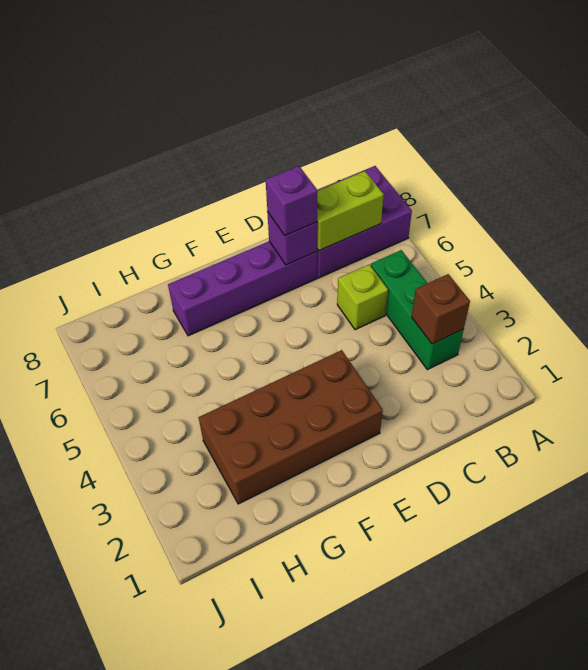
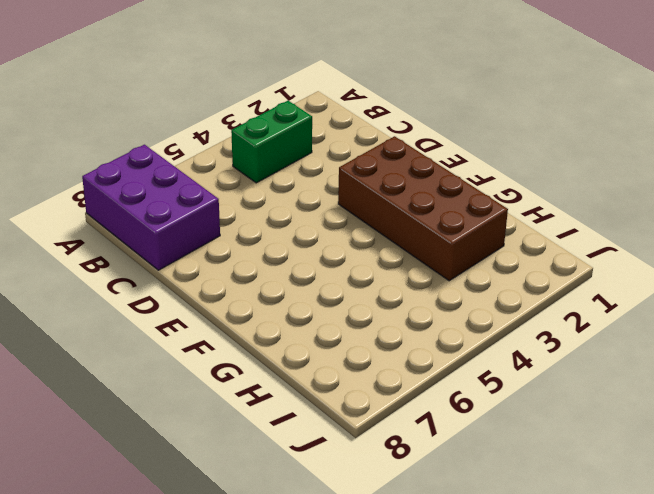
green 1x2 brick [231,101,312,183] -> green 1x3 brick [371,250,464,370]
none -> lime 1x1 brick [337,265,388,330]
none -> purple 1x4 brick [168,241,317,336]

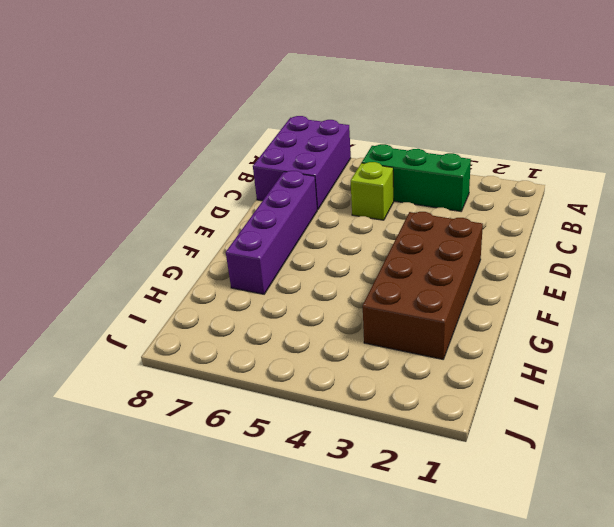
none -> brown 1x1 brick [412,274,470,344]
none -> lime 1x2 brick [317,171,384,251]

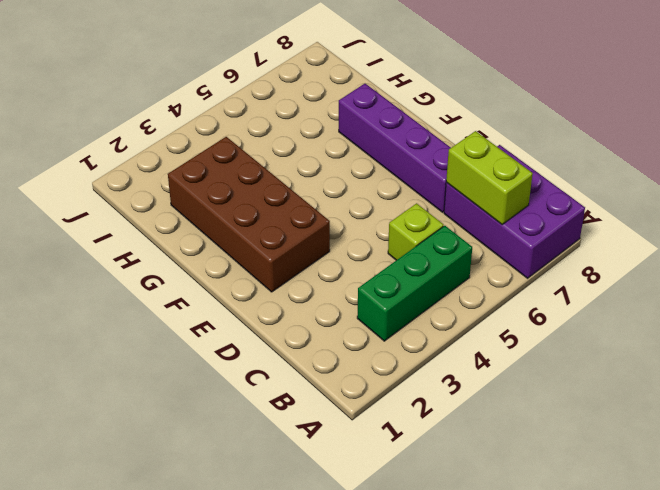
none -> brown 1x1 brick [412,274,470,344]
none -> purple 1x1 brick [267,212,317,265]

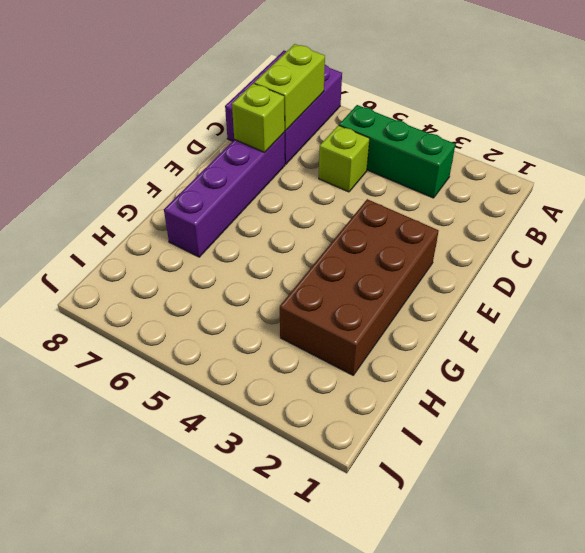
lime 1x1 brick [232,83,285,152] -> purple 1x1 brick [267,212,317,265]
none -> brown 1x1 brick [412,274,470,344]
none -> purple 1x1 brick [266,166,317,236]

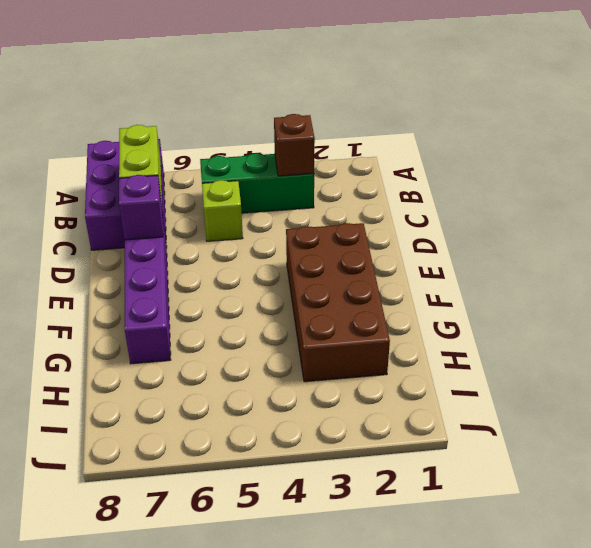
none -> purple 1x1 brick [266,166,317,236]

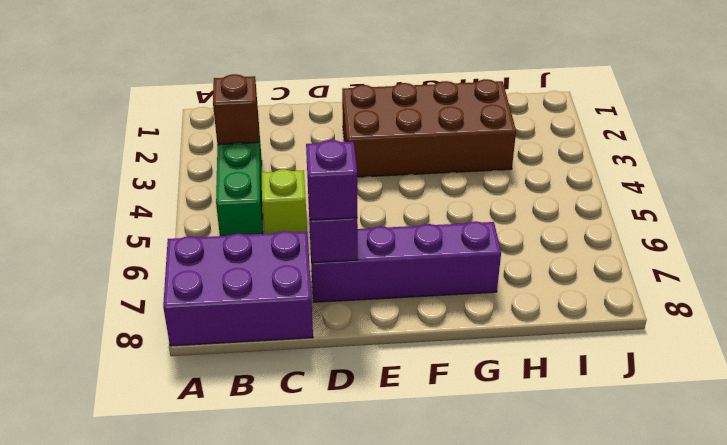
none -> lime 1x2 brick [317,171,384,251]

